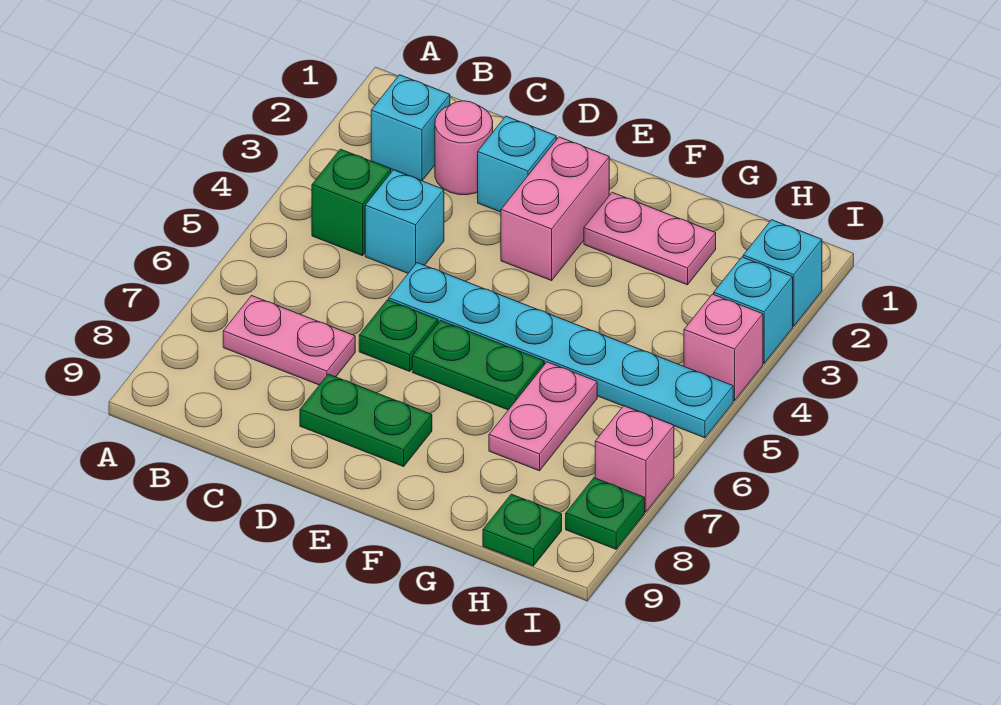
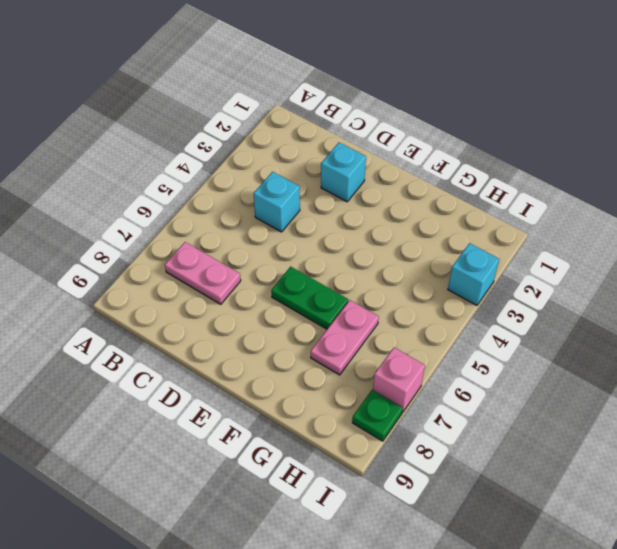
none -> cyan 1x1 brick [371,75,450,181]
none -> green 1x1 brick [312,149,391,256]
none -> pink 1x1 round brick [435,101,493,195]

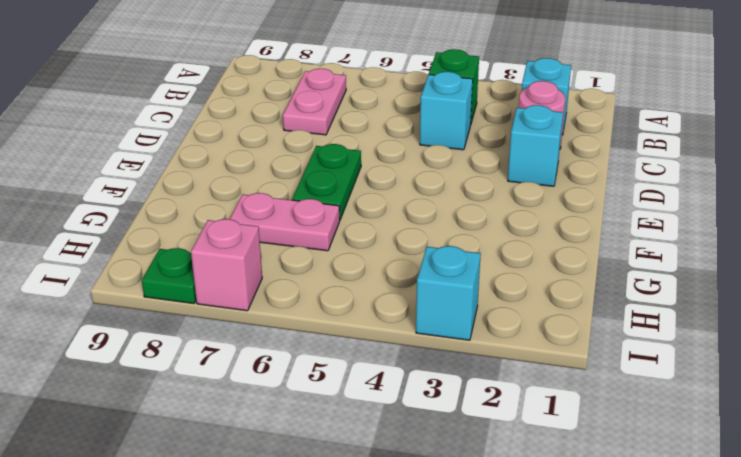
none -> cyan 1x6 plate [389,263,733,438]
none -> green 1x1 plate [359,300,438,371]
none -> green 1x2 plate [300,374,432,467]

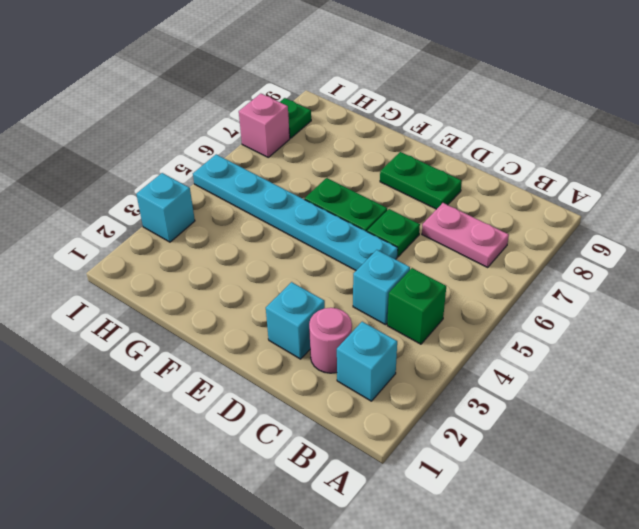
none -> pink 1x2 brick [501,137,609,281]
none -> pink 1x2 plate [584,192,716,285]
none -> pink 1x2 plate [489,362,597,471]

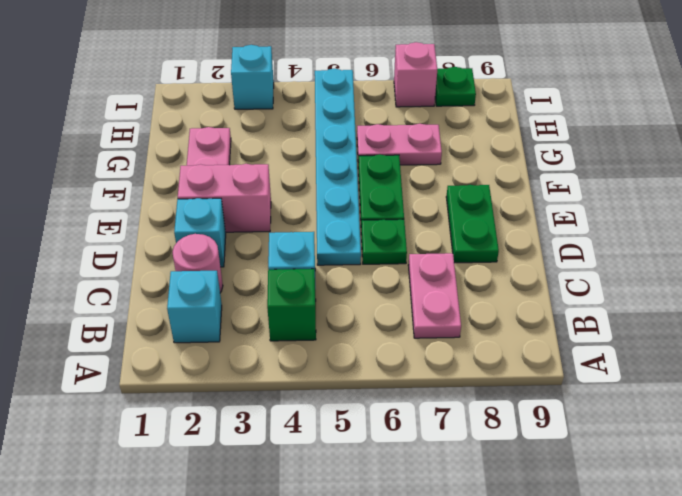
none -> green 1x1 plate [483,494,562,566]
none -> cyan 1x1 brick [743,220,822,326]
none -> pink 1x1 brick [684,294,763,401]

